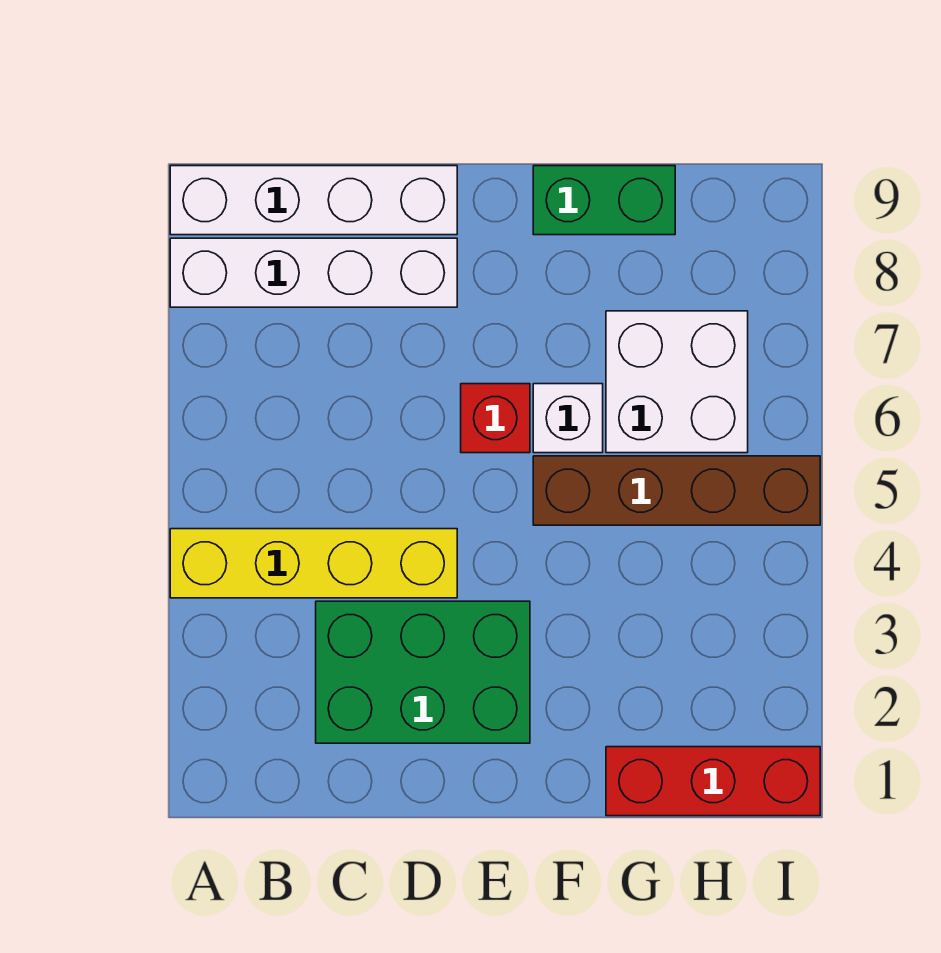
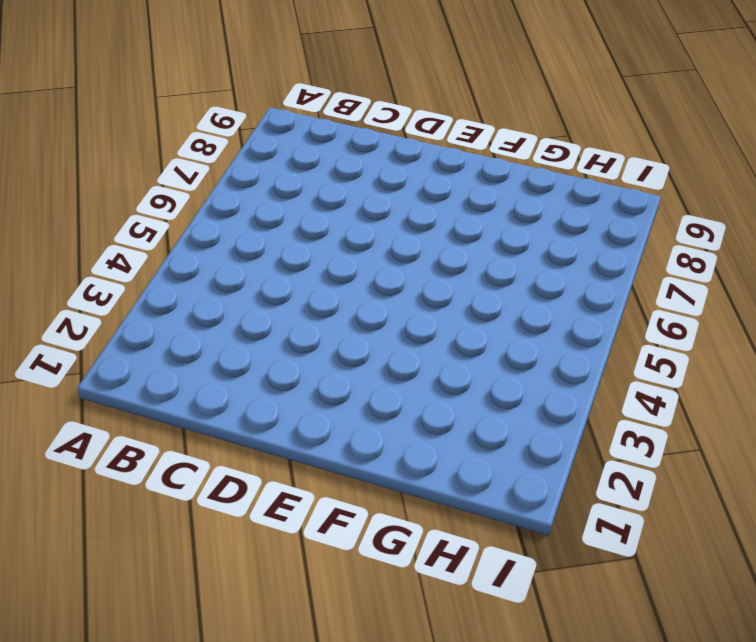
none -> yellow 1x4 brick [170,529,457,598]
none -> white 1x4 brick [170,238,457,307]

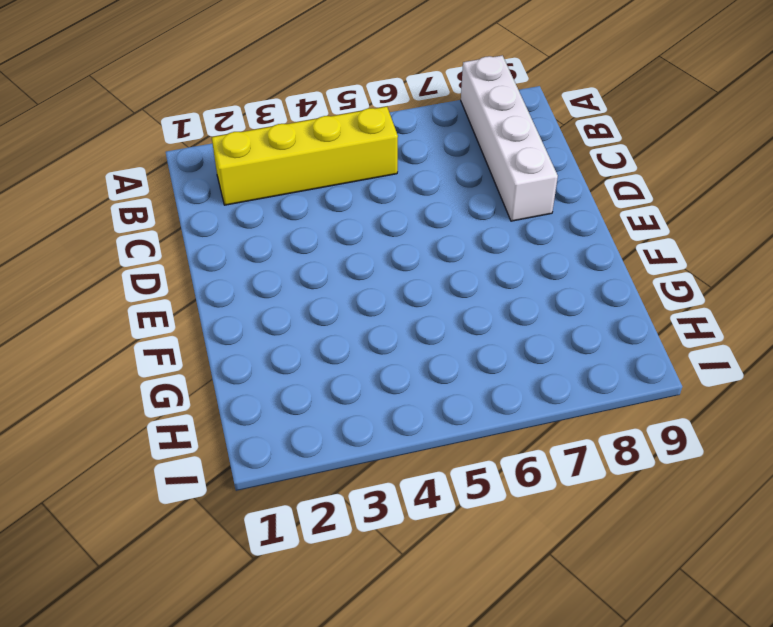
yellow 1x4 brick [212,107,398,205] -> yellow 1x4 brick turned to [170,529,457,598]
none -> white 1x4 brick [170,166,457,235]
none -> green 2x3 brick [316,601,530,743]

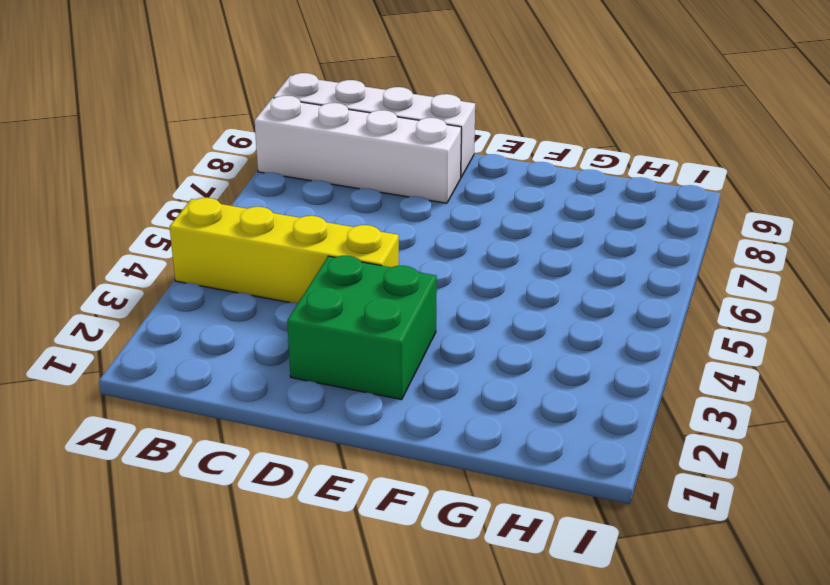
green 2x2 brick [287,256,437,400] -> green 2x3 brick [316,601,530,743]
none -> red 1x1 brick [461,384,530,453]
none -> brown 1x4 brick [533,456,820,525]

